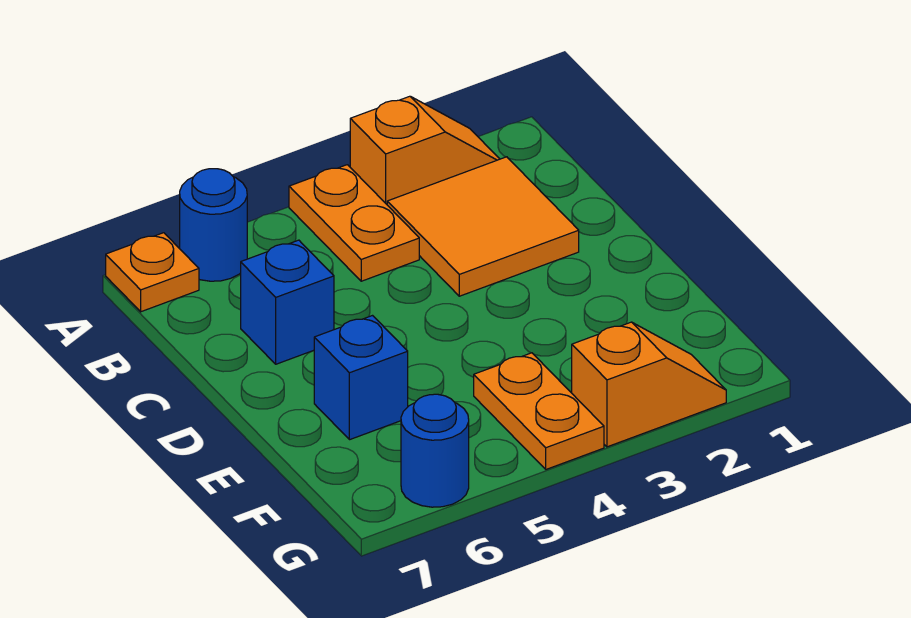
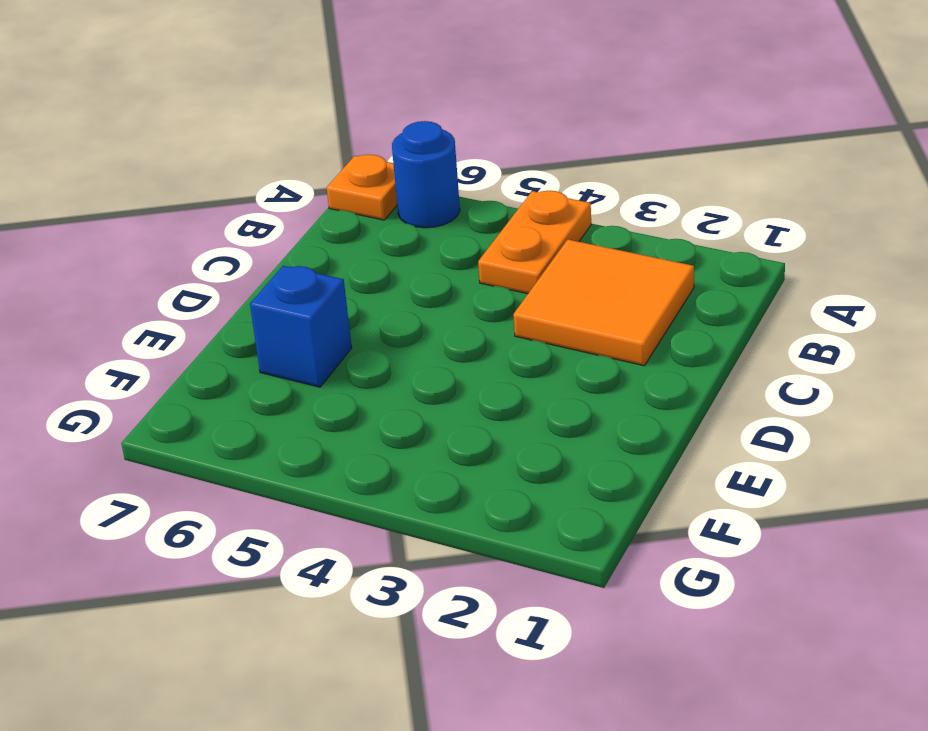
none -> orange 1x2 slope [350,96,499,204]
none -> blue 1x1 brick [241,240,334,364]

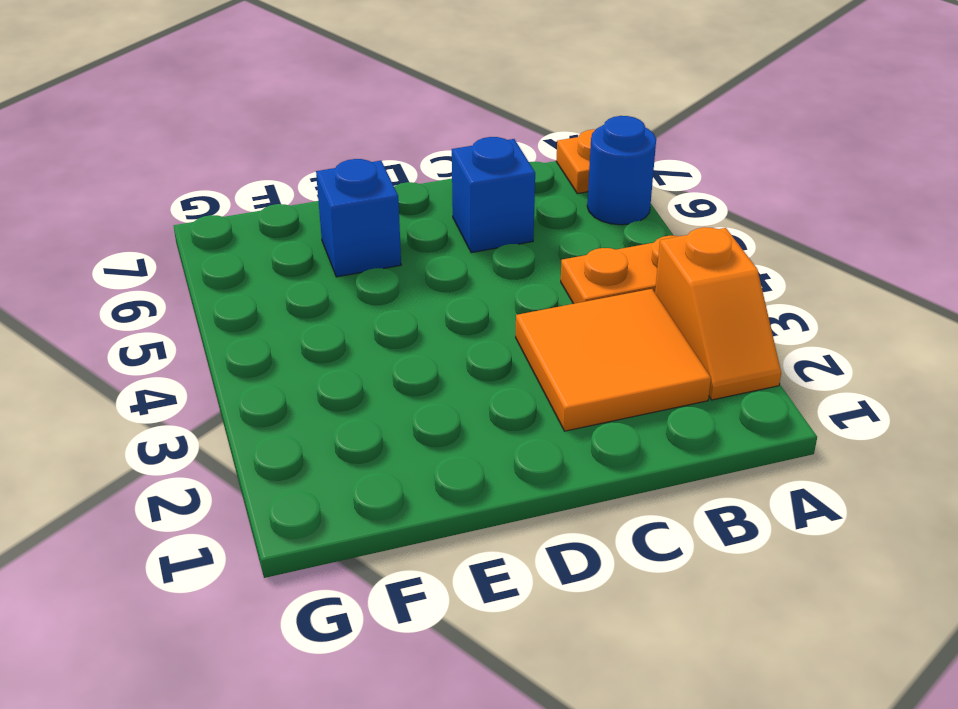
none -> orange 1x2 plate [474,353,604,469]
none -> orange 1x2 slope [572,322,726,447]

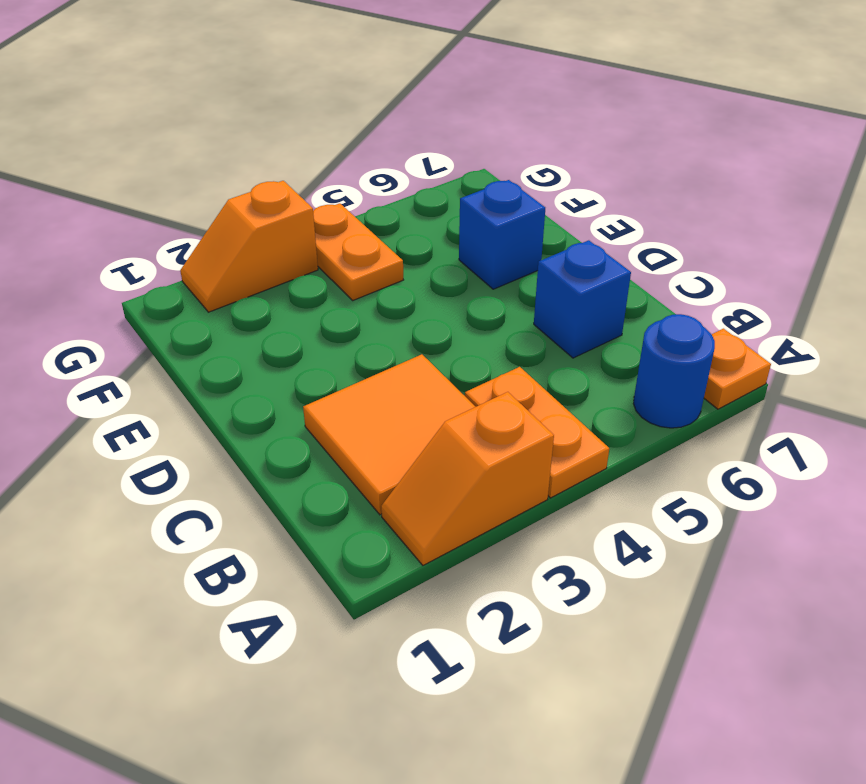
none -> blue 1x1 round brick [401,394,469,507]

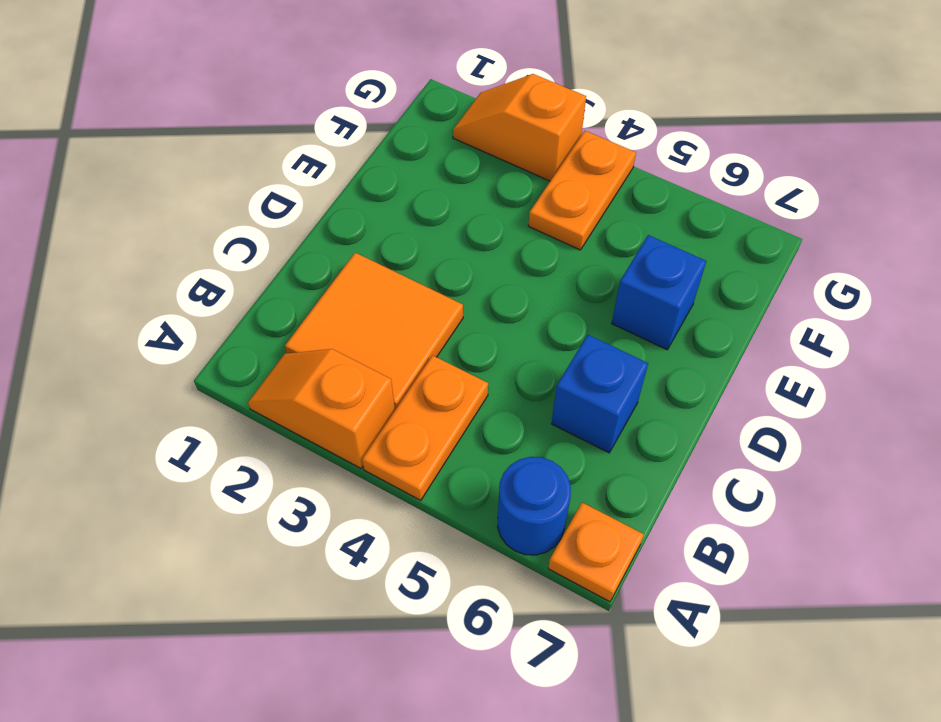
none -> blue 1x1 round brick [401,394,469,507]

